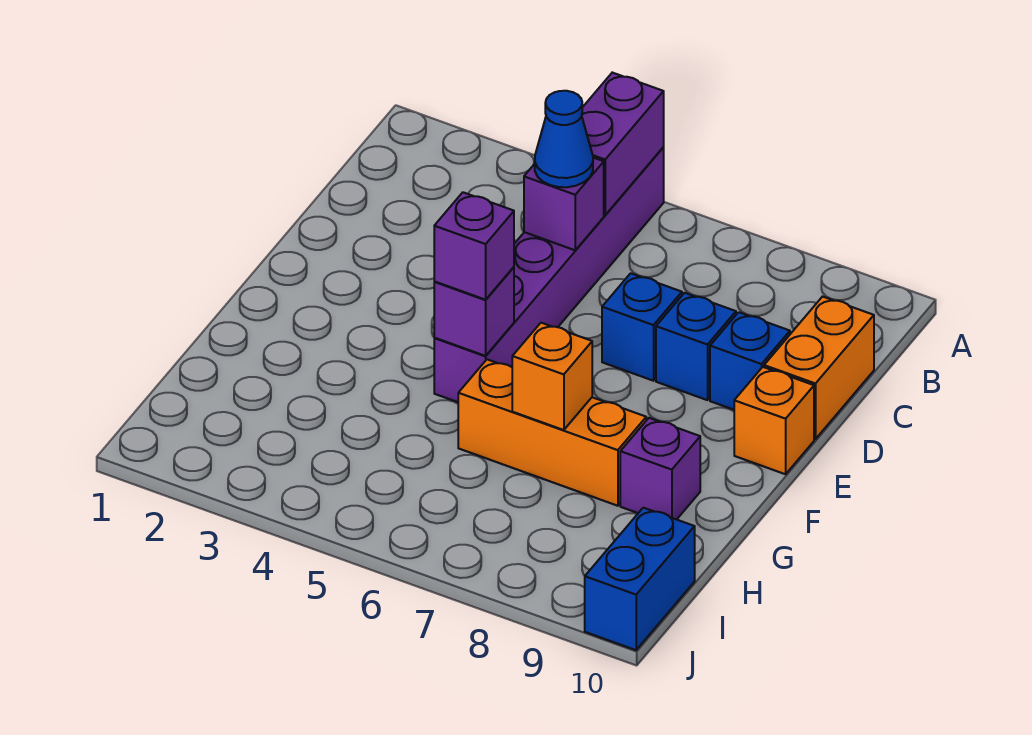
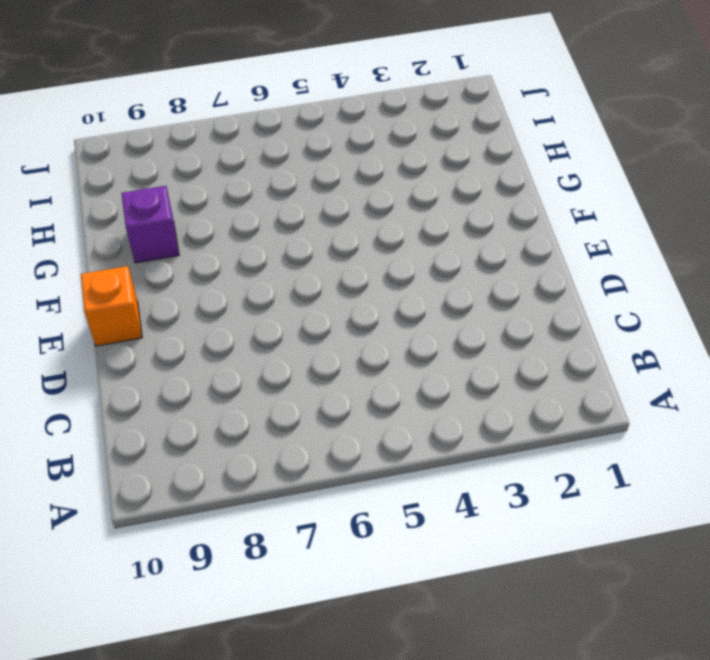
none -> purple 1x6 brick [434,147,664,402]
none -> orange 1x2 brick [764,297,874,439]
none -> blue 1x1 brick [602,273,682,381]

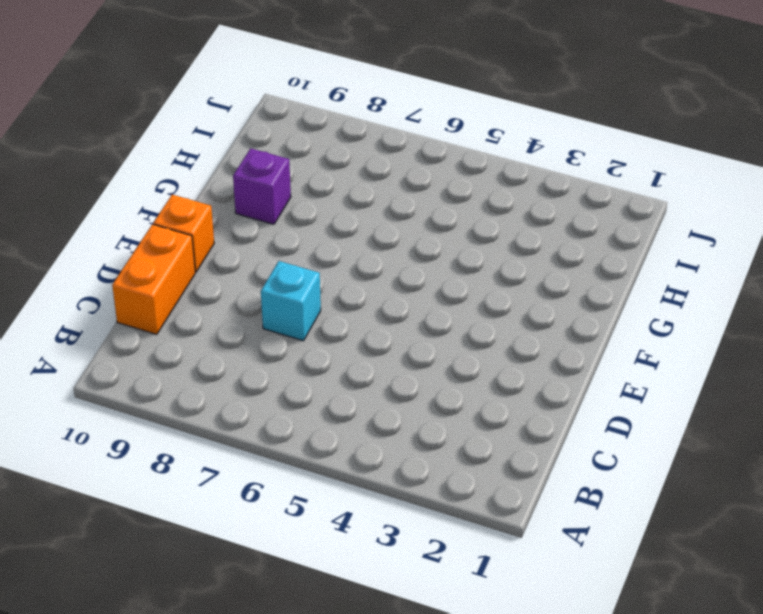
cyan 1x1 brick [261,261,321,341] -> blue 1x1 brick [602,273,682,381]
none -> purple 1x6 brick [434,147,664,402]
none -> blue 1x1 brick [656,293,736,400]
none -> blue 1x1 brick [710,312,790,410]

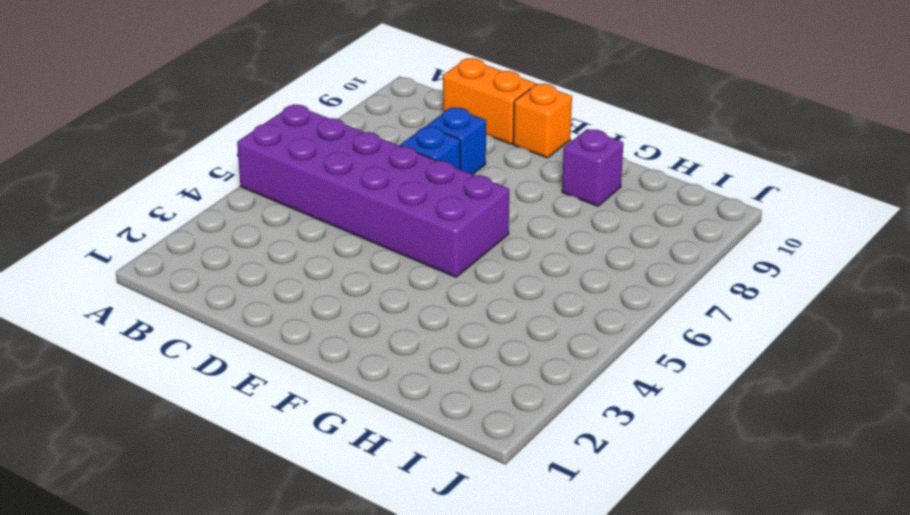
purple 2x6 brick [237,104,509,277] -> purple 1x6 brick [434,147,664,402]
none -> blue 1x1 brick [710,312,790,410]
none -> orange 1x3 brick [458,359,646,506]
none -> blue 1x2 brick [585,508,695,650]

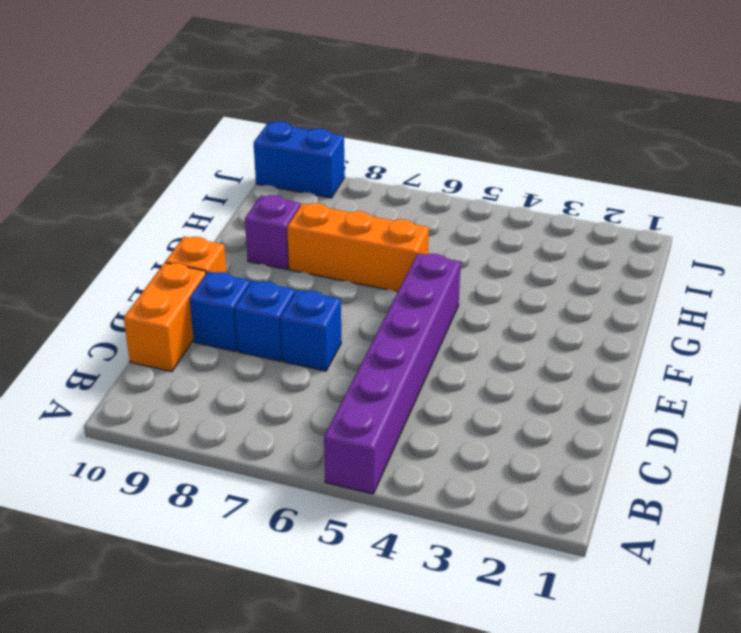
blue 1x2 brick [254,122,345,198] -> blue 1x2 brick turned to [585,508,695,650]
none -> purple 1x2 brick [582,73,664,215]
none -> purple 1x1 brick [524,158,604,250]
none -> purple 1x1 brick [434,267,514,356]

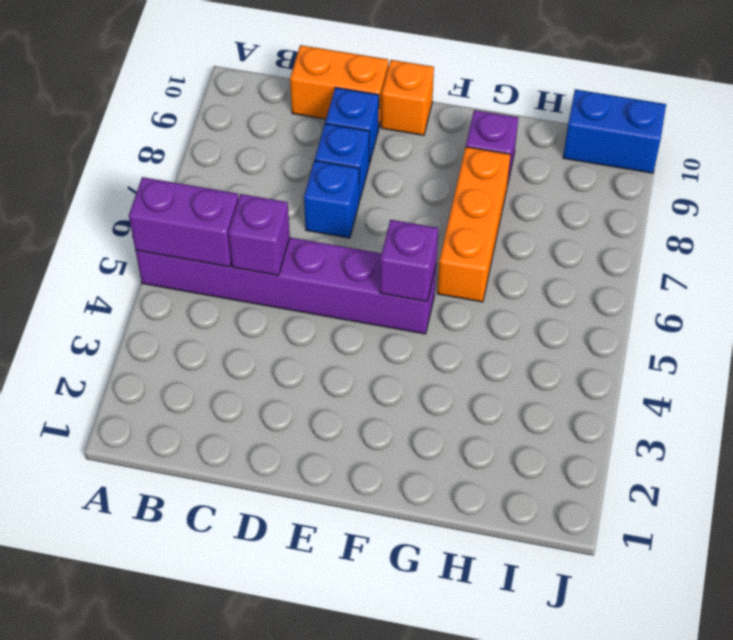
none -> orange 1x1 brick [512,323,592,430]
none -> blue 1x1 cone [535,91,593,187]
none -> purple 1x1 brick [434,192,514,300]

